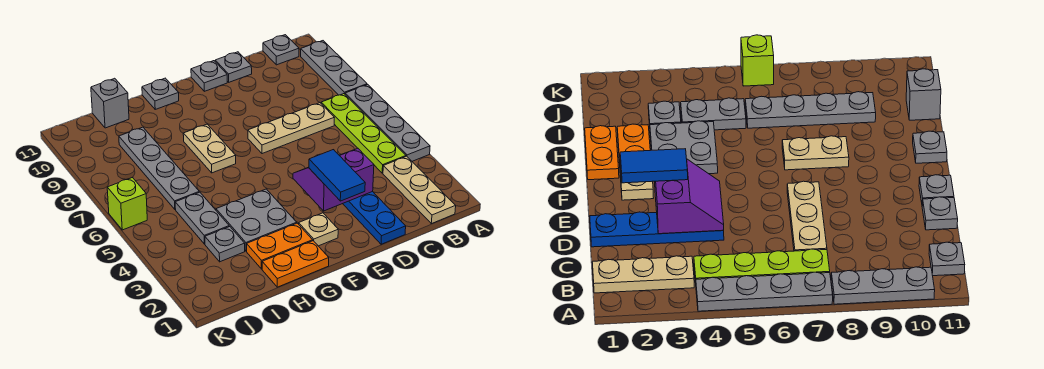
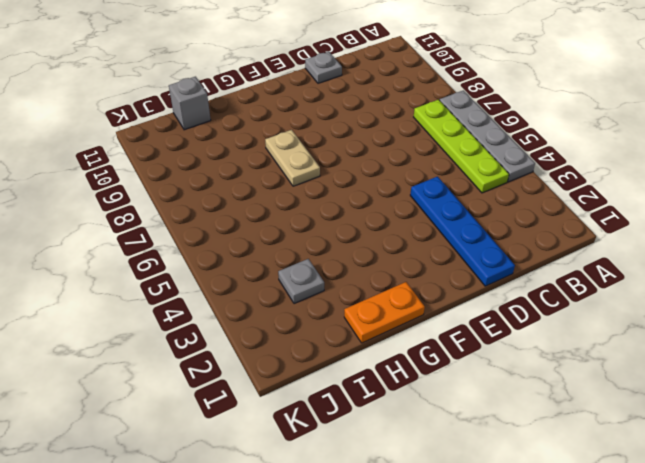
none -> grey 1x3 plate [301,41,367,95]
none -> tan 1x3 plate [383,156,456,224]
none -> grey 1x1 plate [263,35,299,65]

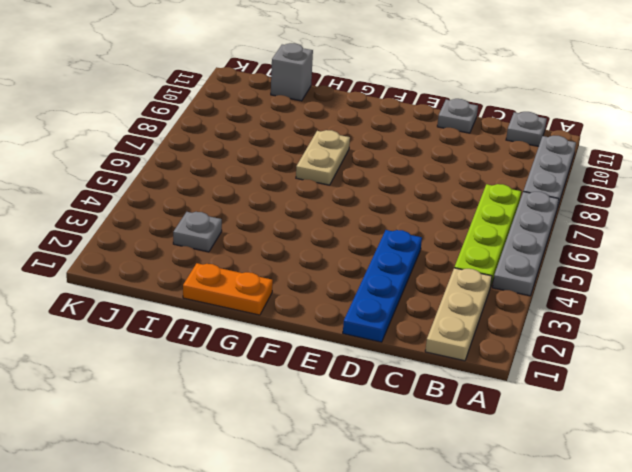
none -> tan 1x3 plate [248,103,334,154]
none -> grey 1x1 plate [191,61,227,91]
none -> tan 1x1 plate [299,213,338,246]

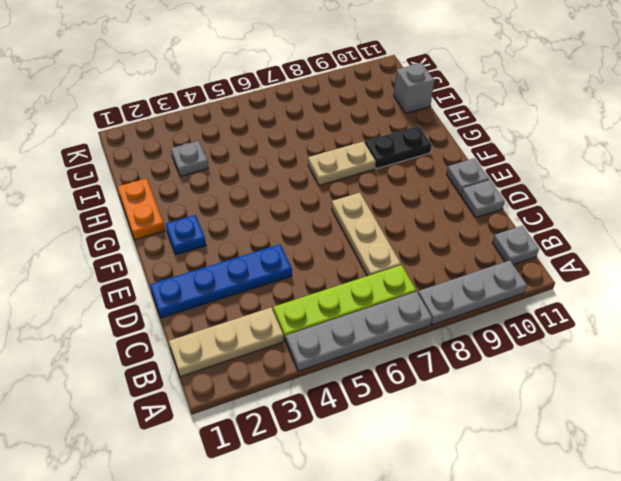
blue 1x1 plate [166,215,206,255] -> tan 1x1 plate [299,213,338,246]
black 1x2 plate [365,126,432,169] -> none
none -> orange 1x2 plate [247,223,313,269]
none -> grey 2x2 plate [216,189,297,251]
none -> grey 1x1 plate [142,78,179,109]

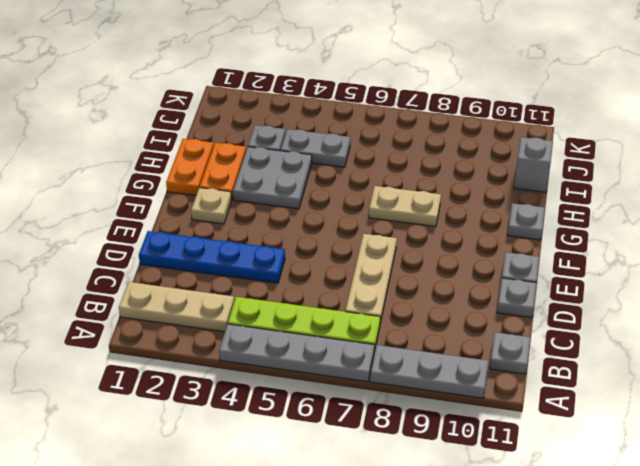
none -> grey 1x4 plate [119,127,199,209]
none -> lime 1x1 brick [107,177,147,230]
none -> purple 2x2 slope [293,149,374,211]

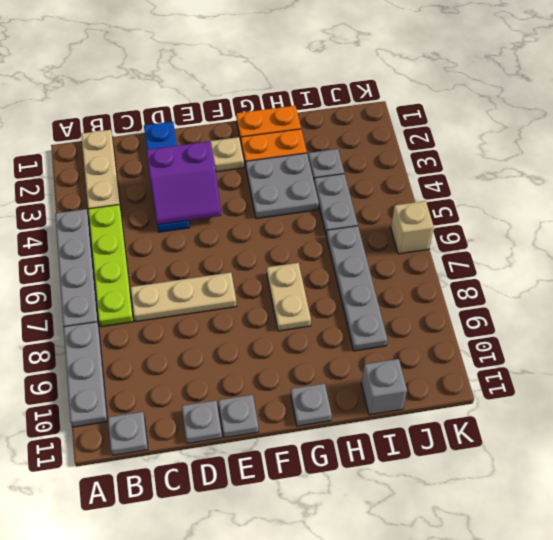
tan 1x1 brick [391,201,434,254] -> lime 1x1 brick [107,177,147,230]
none -> blue 1x2 tile [309,150,365,201]

